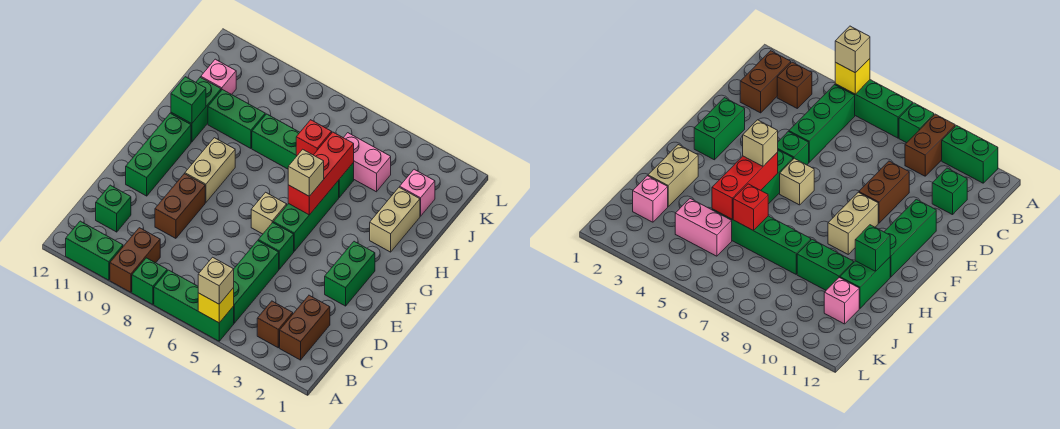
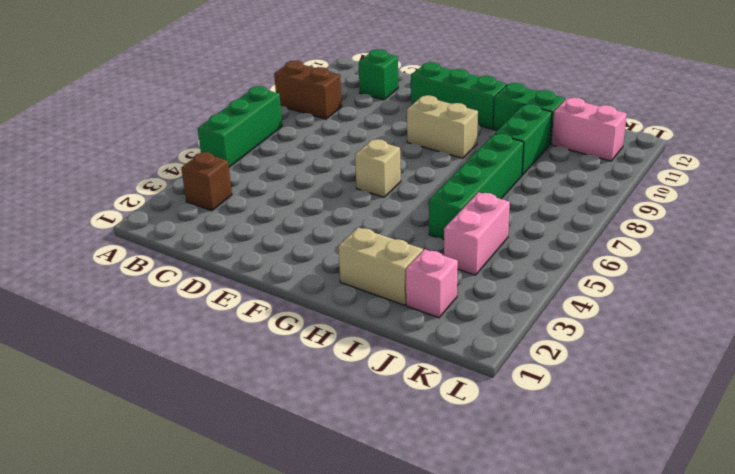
pink 1x2 brick [552,98,627,161] -> pink 1x1 brick [201,59,236,94]
none -> green 1x1 brick [132,258,167,305]
none -> green 1x2 brick [66,221,123,280]
none -> brown 1x2 brick [280,295,330,360]

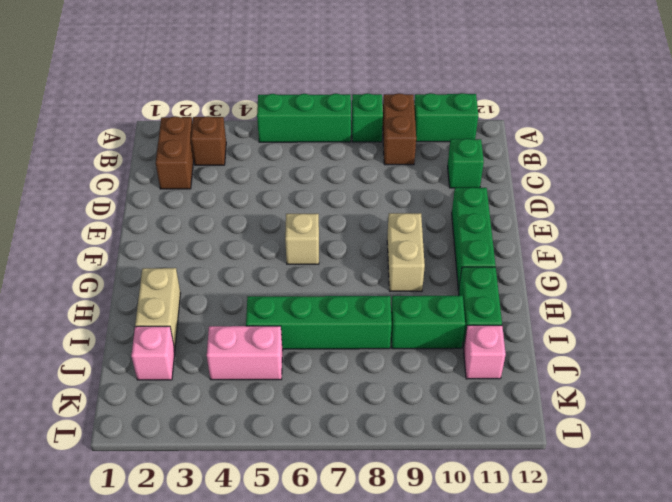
none -> green 1x3 brick [233,241,279,323]
none -> brown 1x2 brick [155,174,205,238]
none -> green 1x2 brick [325,241,375,306]

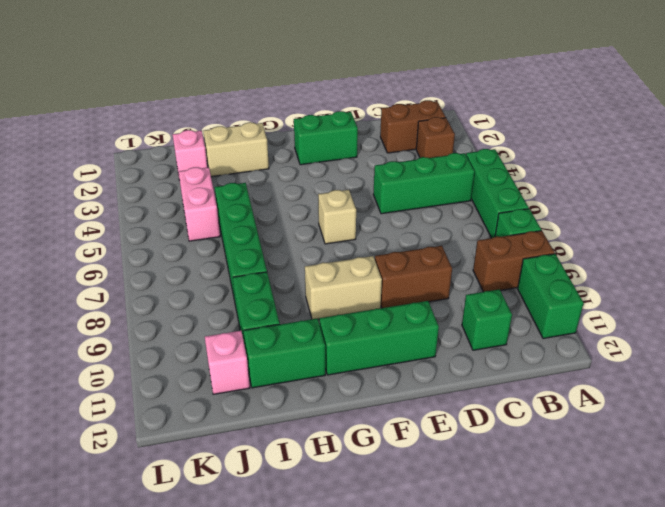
none -> green 1x1 brick [258,223,294,269]
none -> green 1x3 brick [273,180,339,251]
none -> yellow 1x1 brick [198,288,234,323]

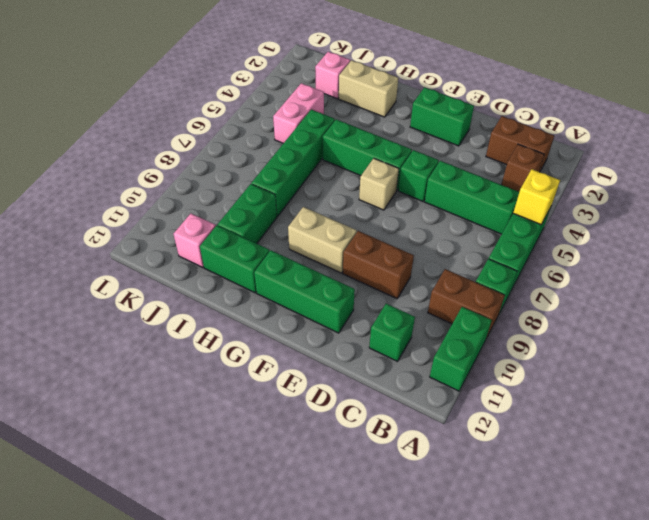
none -> red 1x3 brick [288,132,354,215]
none -> green 1x1 brick [171,77,206,124]
none -> red 1x1 brick [296,120,332,155]

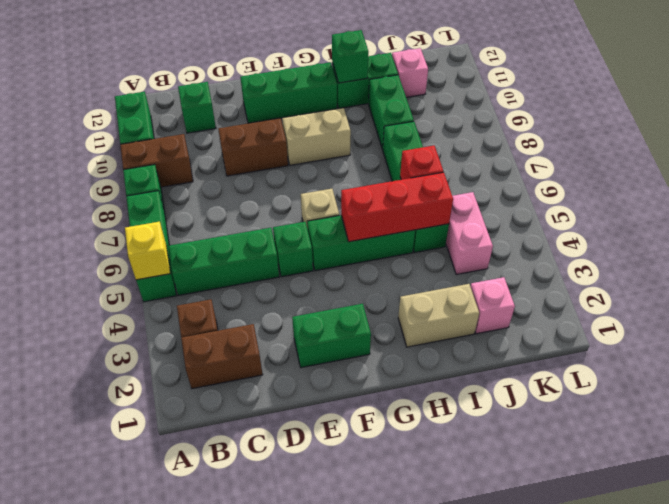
none -> tan 1x1 brick [198,257,234,304]
none -> tan 1x1 brick [288,149,324,196]

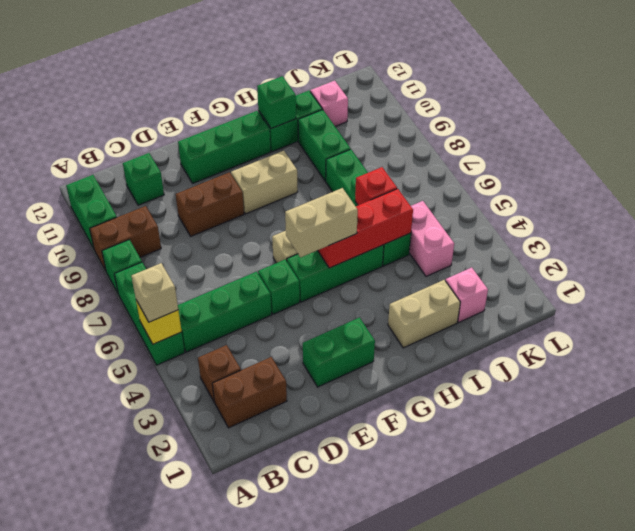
tan 1x2 brick [285,188,358,257] -> tan 1x1 brick [288,149,324,196]

